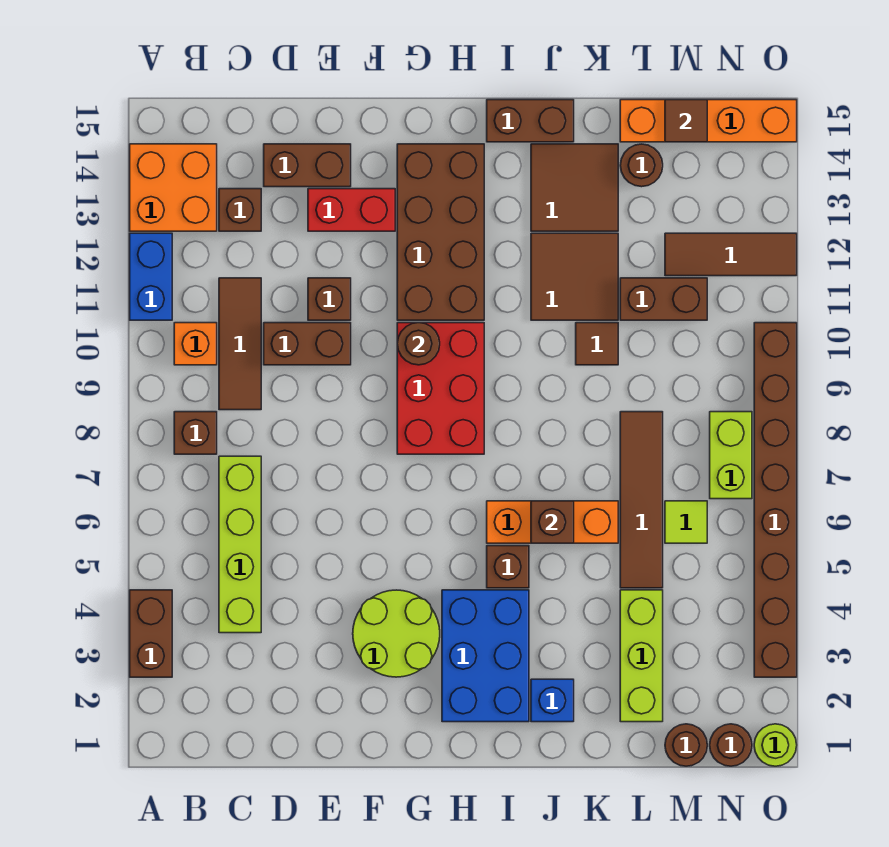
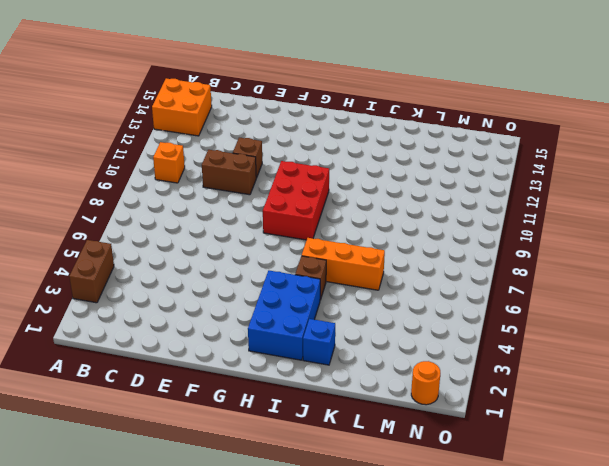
orange 1x1 round brick [411,361,440,405] -> brown 1x1 round brick [710,724,752,766]
none -> blue 1x2 brick [130,233,172,320]
none -> brown 1x1 brick [174,412,217,454]
none -> lime 1x4 brick [219,456,261,633]
none -> brown 1x3 tile [219,278,261,410]

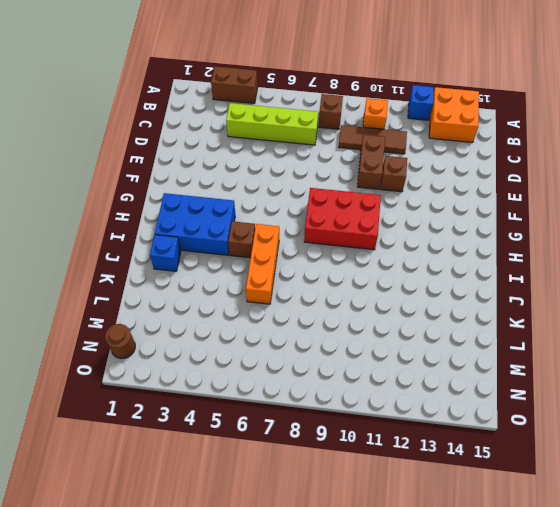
blue 1x1 brick [408,85,434,120] -> blue 1x2 brick [130,233,172,320]
none -> brown 1x1 brick [219,189,261,231]
none -> brown 1x2 brick [264,144,351,187]
none -> red 1x2 brick [308,189,395,231]
none -> lime 2x2 round brick [353,590,440,677]

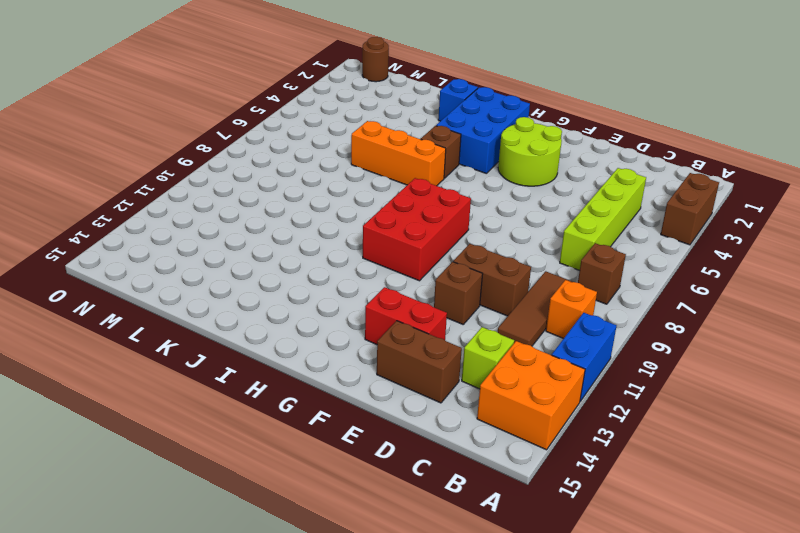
lime 1x1 brick [462,327,514,389] -> brown 1x1 brick [219,189,261,231]
none -> brown 2x4 brick [397,144,484,320]
none -> brown 1x2 brick [487,100,574,142]
none -> brown 2x2 tile [531,233,618,320]
none -> brown 2x2 tile [531,144,618,231]

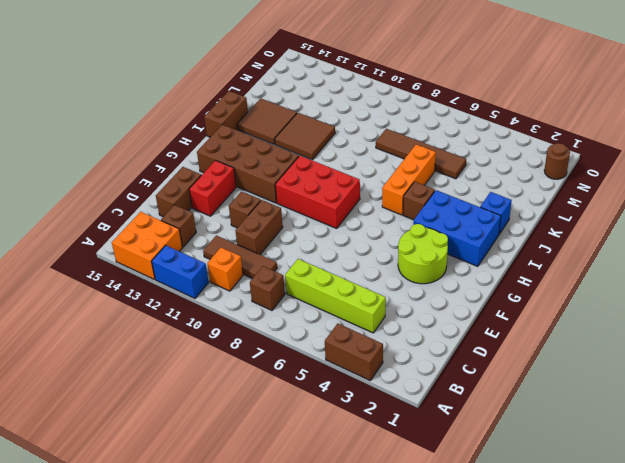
none -> brown 1x1 tile [576,323,618,365]
none -> lime 1x3 brick [620,590,663,722]
none -> brown 1x2 brick [620,278,707,320]
none -> brown 1x1 round brick [620,144,663,187]

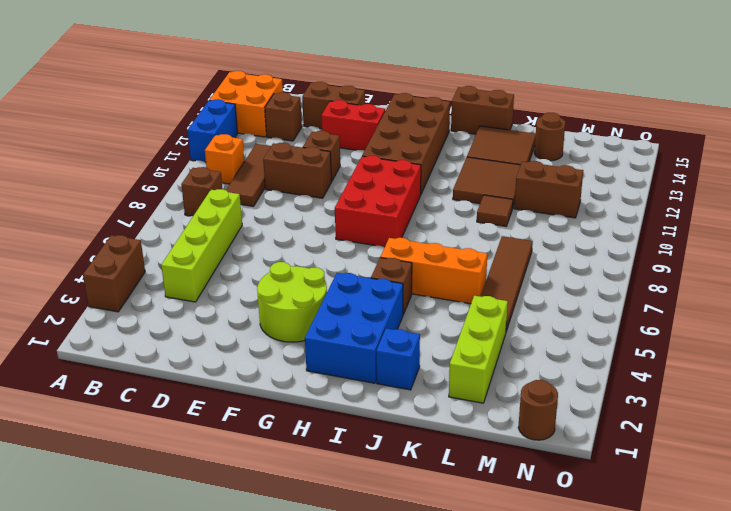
none -> orange 1x4 brick [620,100,797,142]
none -> brown 1x1 round brick [665,724,707,766]
none -> lime 1x1 tile [665,501,707,543]
none -> brown 1x3 tile [665,233,797,276]

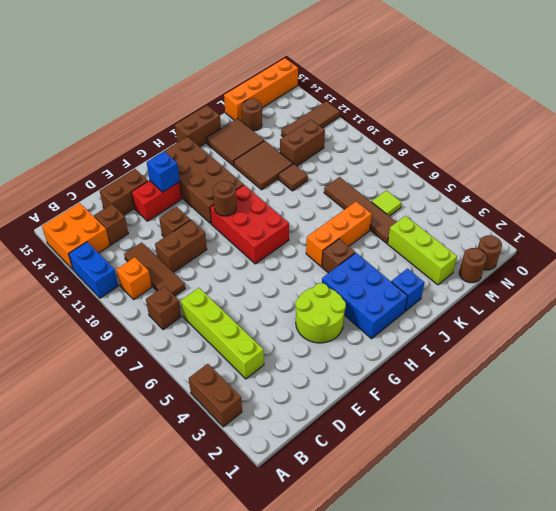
blue 1x1 brick [147,151,180,192] -> none
none -> lime 1x2 brick [710,412,752,499]
none -> lime 1x1 round brick [754,724,797,766]
none -> brown 1x8 brick [754,323,797,677]
none -> brown 1x1 brick [531,501,574,543]

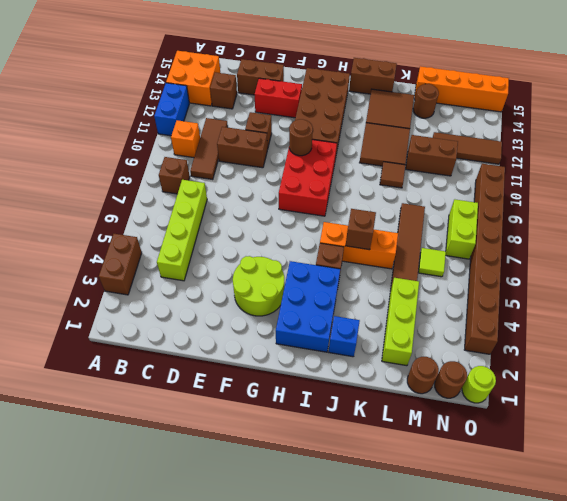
none -> brown 1x1 tile [665,100,707,142]

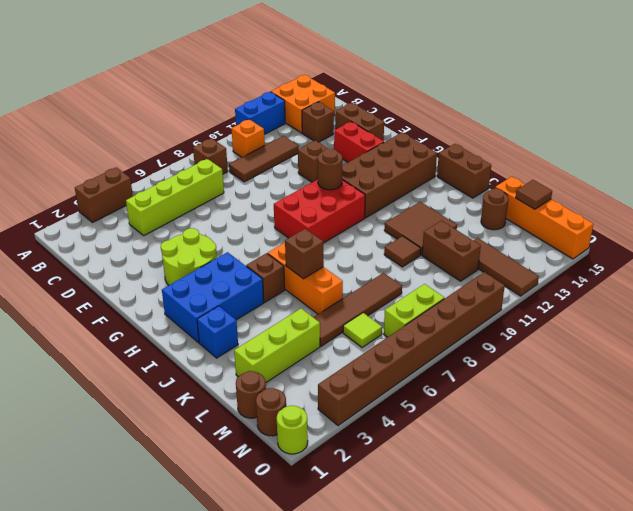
none -> brown 1x2 brick [264,323,351,365]
none -> brown 2x2 tile [531,144,618,231]

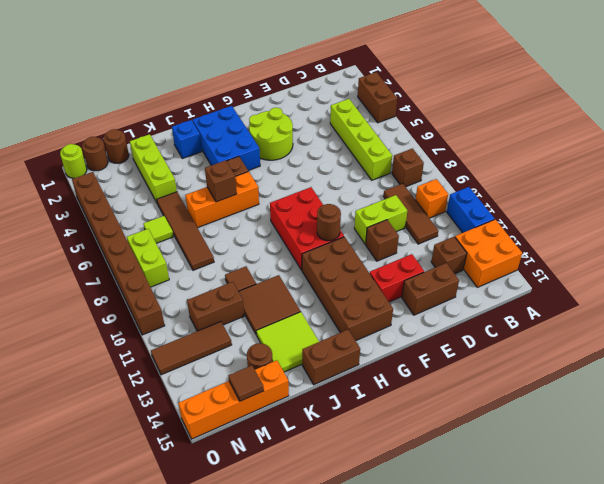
lime 1x2 brick [354,195,407,244] -> brown 1x2 brick [264,323,351,365]
lime 2x2 tile [256,312,319,372] -> brown 2x2 tile [531,144,618,231]

